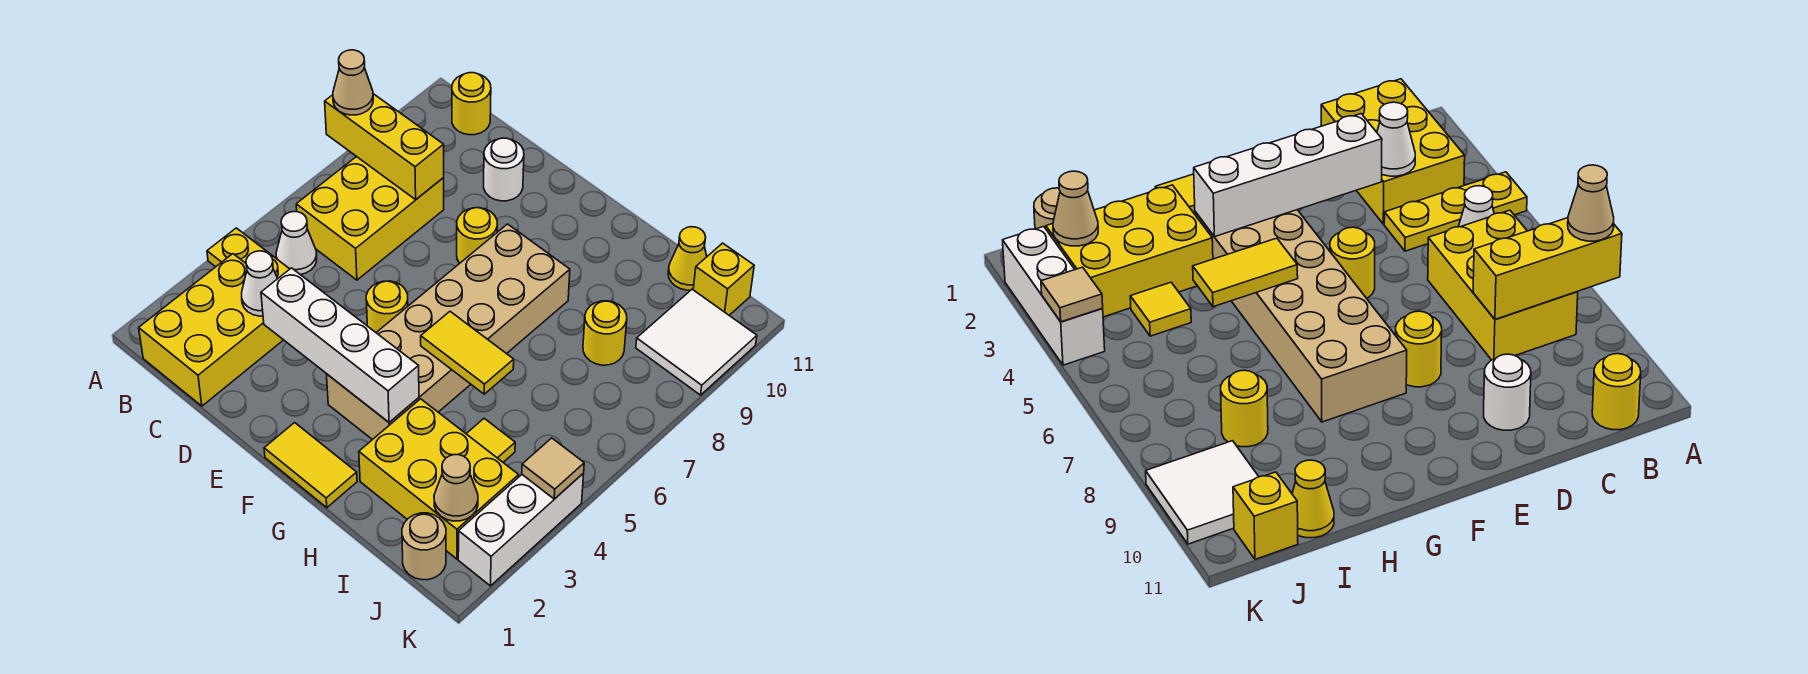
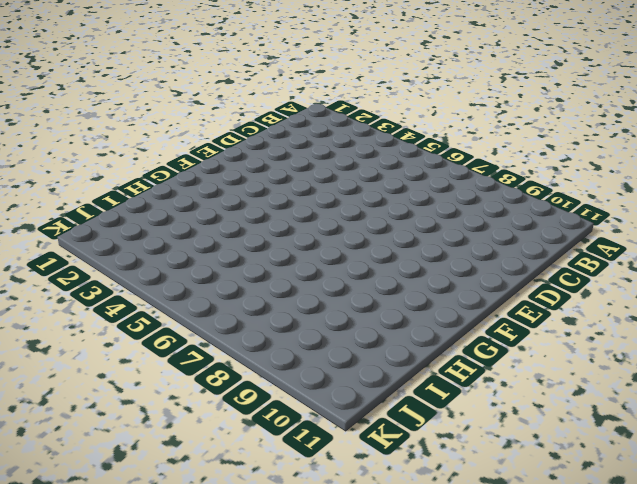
none -> yellow 1x3 plate [207,228,289,278]
none -> yellow 2x3 brick [139,254,283,406]
none -> white 1x1 cone [276,212,317,275]

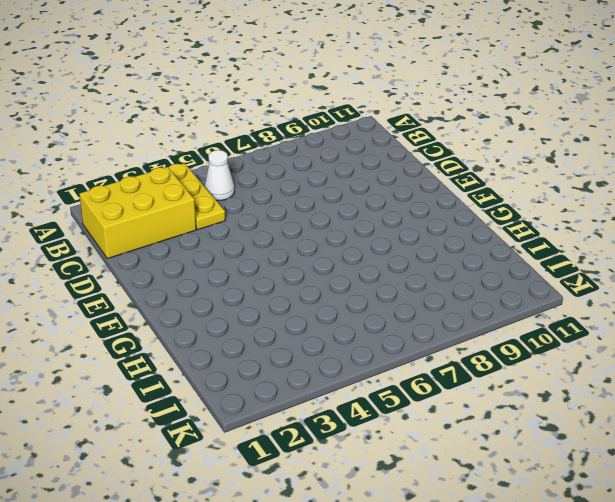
none -> yellow 2x3 brick [296,156,444,280]
none -> yellow 1x1 round brick [452,73,491,135]
none -> white 1x1 round brick [484,138,524,201]

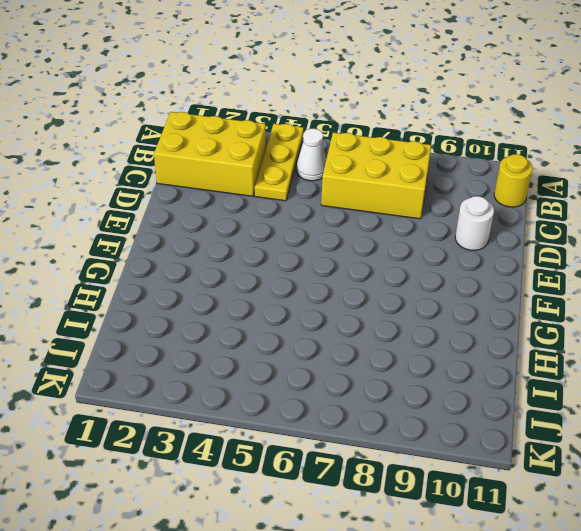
none -> yellow 1x1 round brick [366,281,408,332]
none -> yellow 1x1 round brick [457,208,497,263]
none -> yellow 1x2 tile [264,423,357,508]

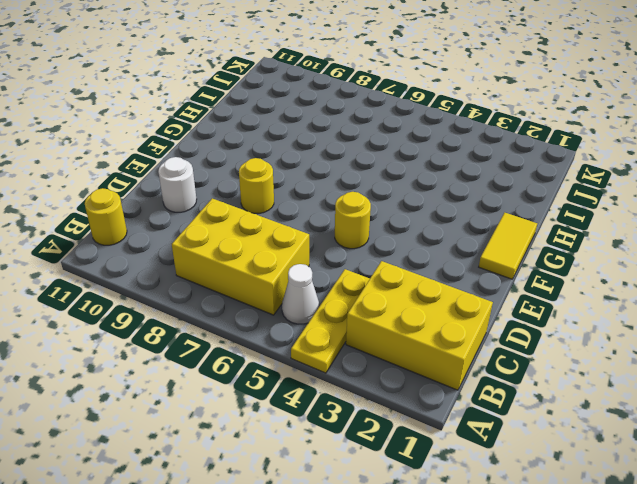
none -> tan 2x6 brick [326,224,570,440]
none -> yellow 2x3 brick [359,399,519,559]
none -> yellow 1x1 tile [466,418,515,462]

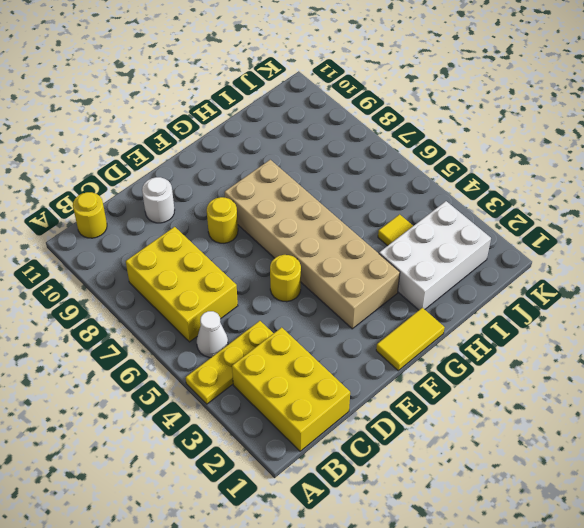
white 2x3 brick [379,201,491,310] -> yellow 2x3 brick [359,399,519,559]
none -> yellow 1x1 round brick [583,301,627,365]
none -> yellow 1x1 cone [668,227,707,290]
none -> tan 1x1 round brick [402,513,446,580]

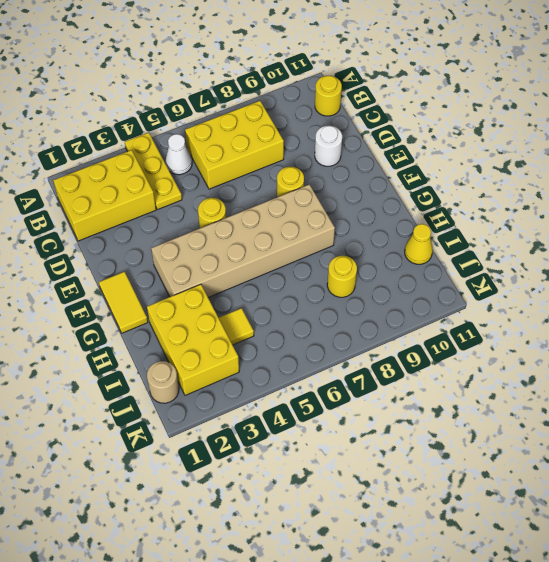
none -> white 2x2 tile [636,289,757,395]
none -> yellow 1x1 brick [693,243,754,315]
none -> white 1x3 brick [458,473,584,586]

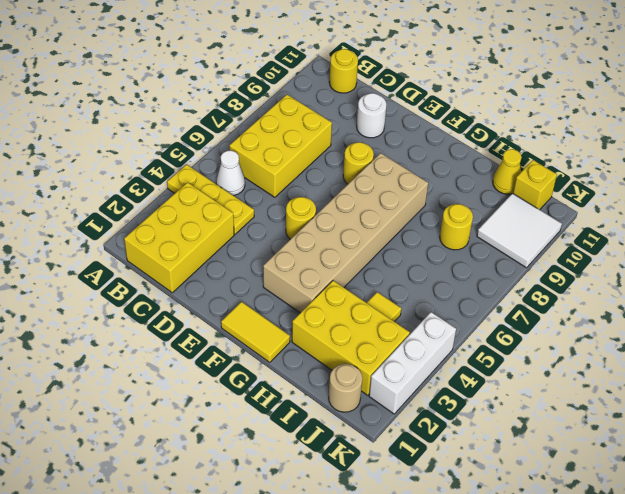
none -> yellow 1x3 brick [325,94,444,199]
none -> white 1x1 cone [242,251,278,316]
none -> white 1x4 brick [261,268,419,422]

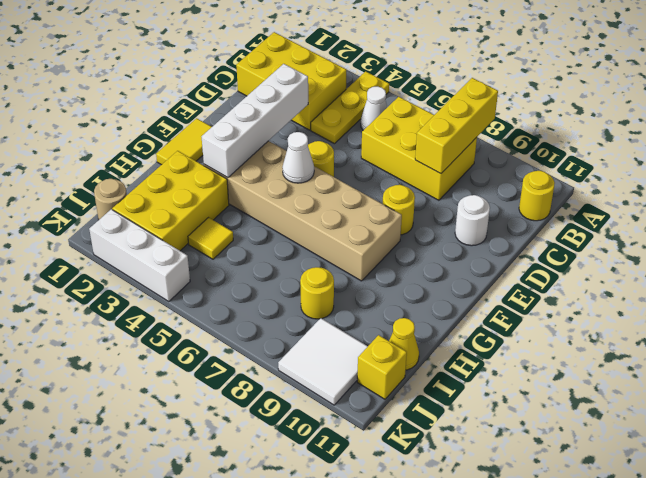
white 1x1 cone [282,132,314,183] -> white 1x1 cone moved to [242,251,278,316]
none -> yellow 1x2 tile [421,312,514,394]
none -> tan 1x1 cone [434,455,478,521]
none -> tan 1x1 tile [522,438,584,499]

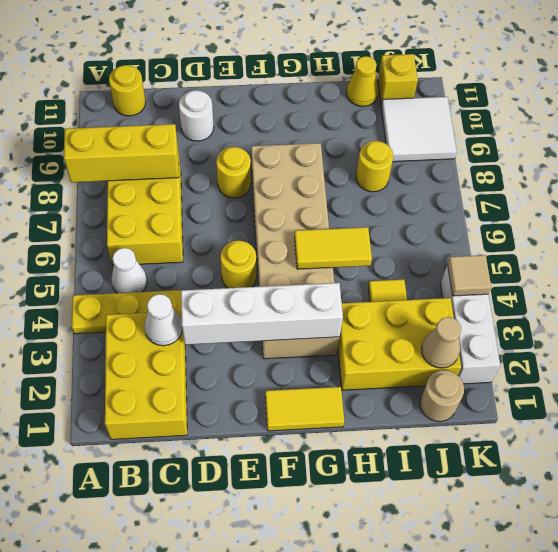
none -> tan 1x1 cone [333,50,373,115]

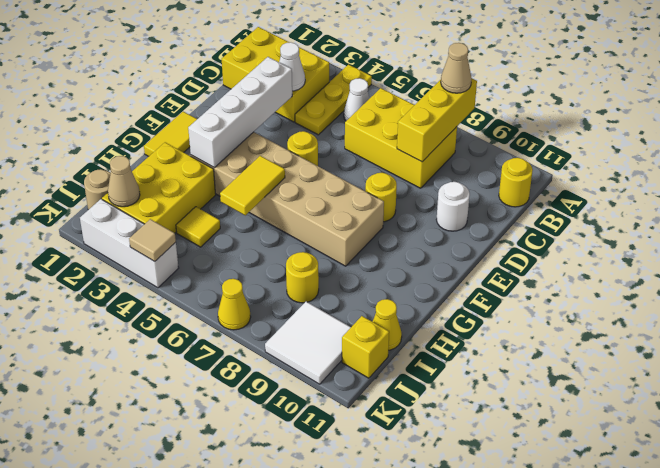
yellow 1x1 cone [218,279,251,330] -> none

